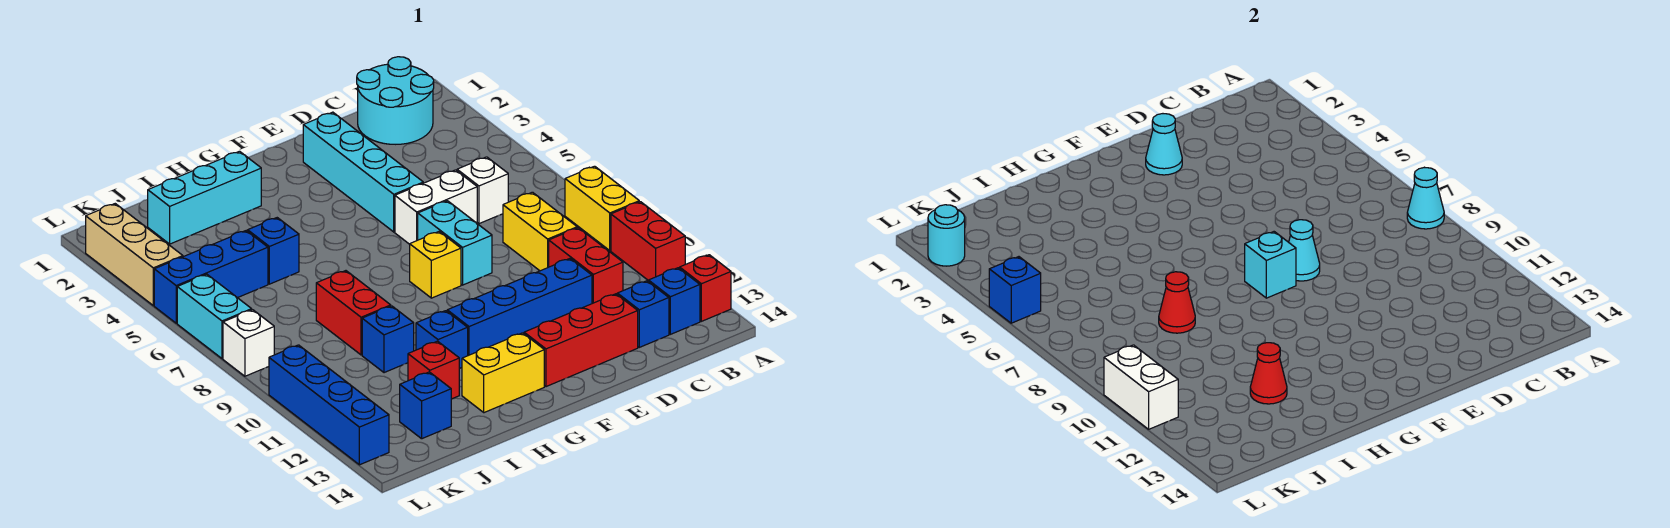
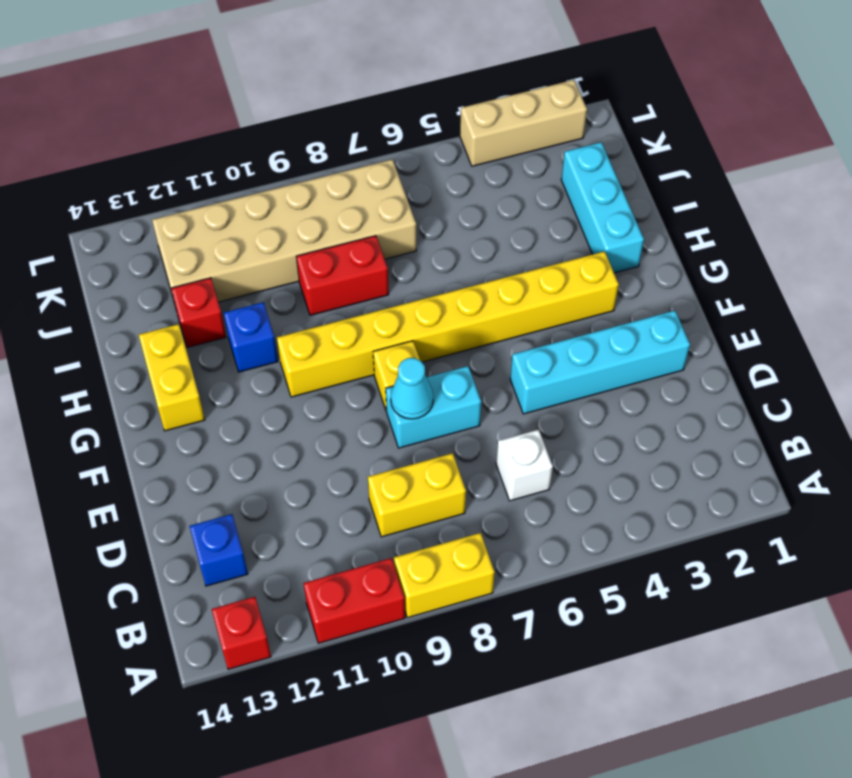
yellow 1x8 brick [277,251,619,397] -> none
tan 2x6 brick [152,159,416,303] -> none
none -> cyan 2x2 round brick [357,57,434,144]
none -> blue 1x1 brick [649,268,700,334]
none -> red 1x2 brick [549,228,623,304]
none -> white 1x2 brick [395,170,477,244]

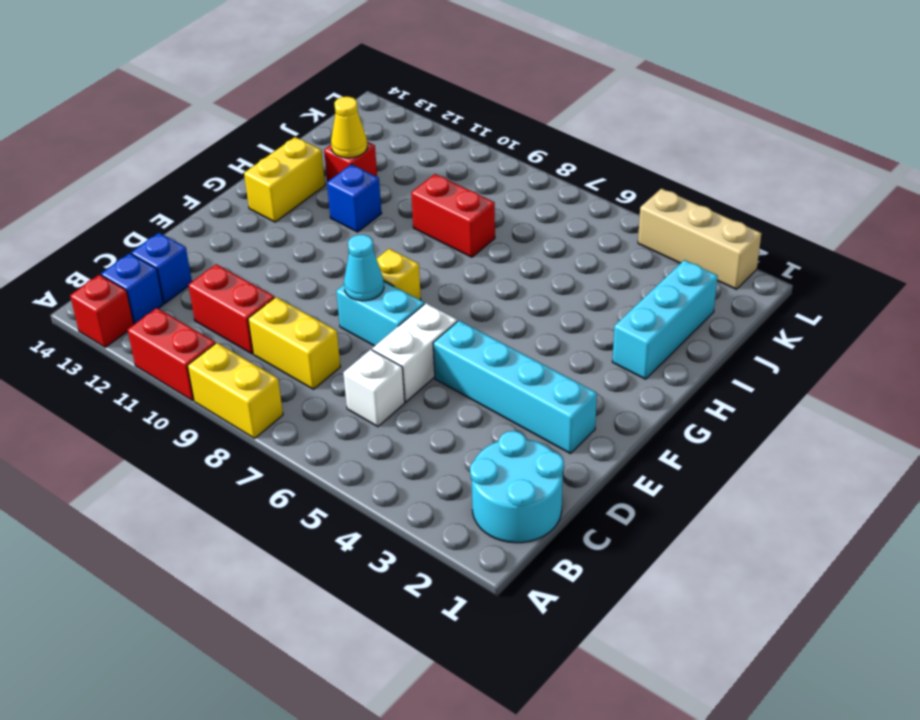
yellow 1x1 cone [331,97,367,158] -> red 1x1 cone [1250,343,1287,404]
none -> blue 1x4 brick [447,259,592,356]
none -> red 1x3 brick [524,294,638,387]
none -> blue 1x1 brick [248,218,299,284]
none -> blue 1x1 brick [362,306,414,373]

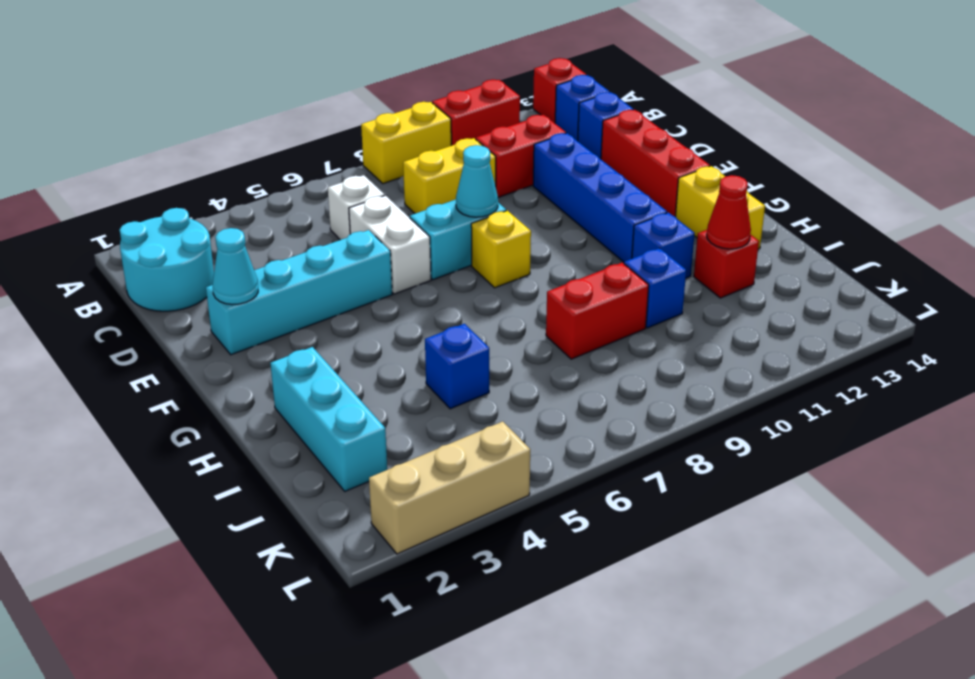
none -> blue 1x3 brick [154,231,268,323]
none -> blue 1x1 brick [400,372,451,439]
none -> cyan 1x2 brick [177,274,252,359]
none -> white 1x1 brick [223,310,274,376]

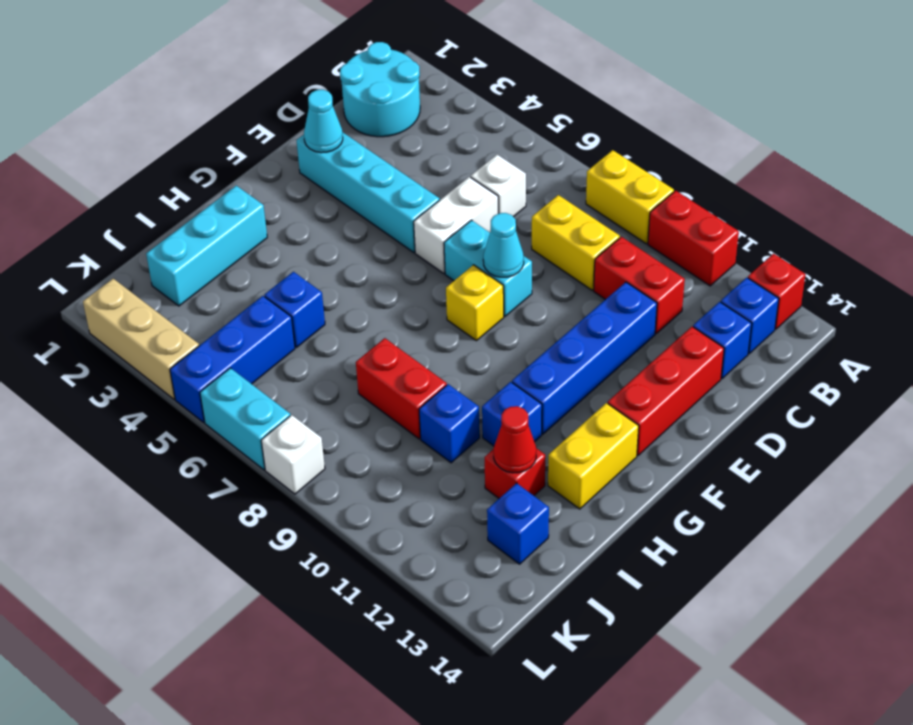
none -> blue 1x4 brick [269,345,389,465]
none -> cyan 1x1 cone [1407,168,1444,229]
none -> cyan 1x1 brick [1245,232,1296,298]
none -> red 1x1 cone [1159,272,1195,333]

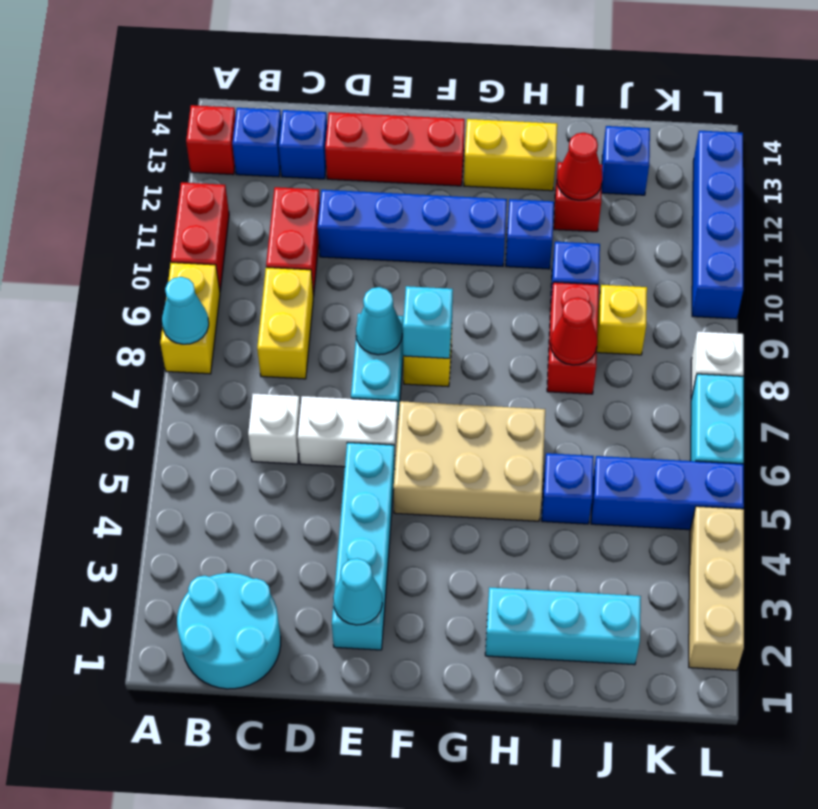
tan 2x3 brick [394,401,545,521] -> none
yellow 1x1 brick [597,285,647,355] -> none
none -> cyan 1x1 round brick [928,205,965,266]
none -> blue 1x1 brick [989,257,1041,323]
none -> white 1x2 brick [1104,345,1178,429]

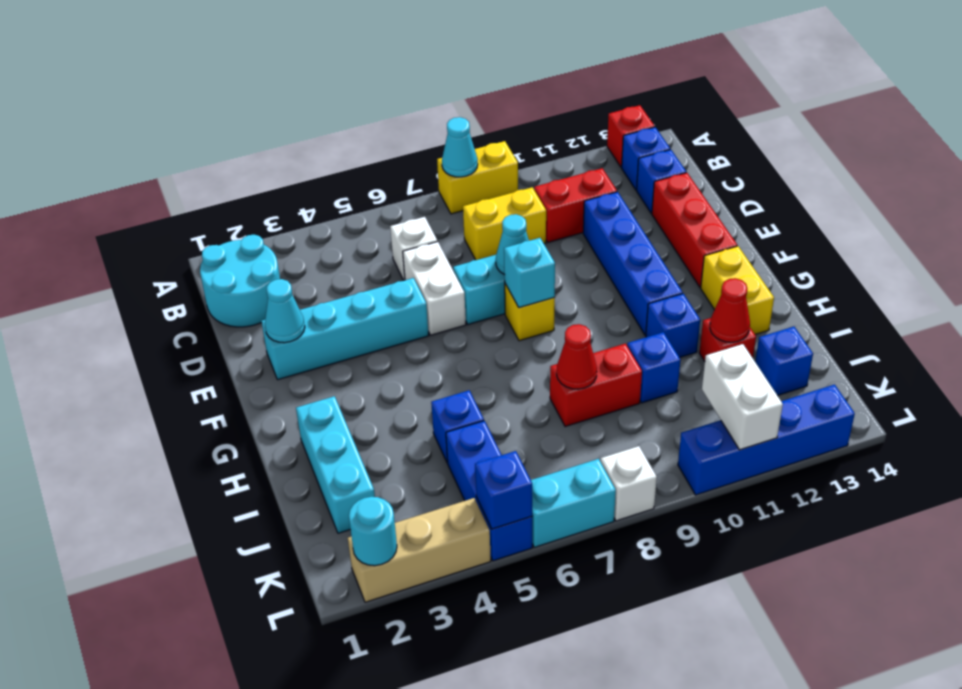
white 1x2 brick [702,344,783,450] -> white 1x2 brick turned to [1104,345,1178,429]
none -> red 1x2 brick [611,202,685,281]

